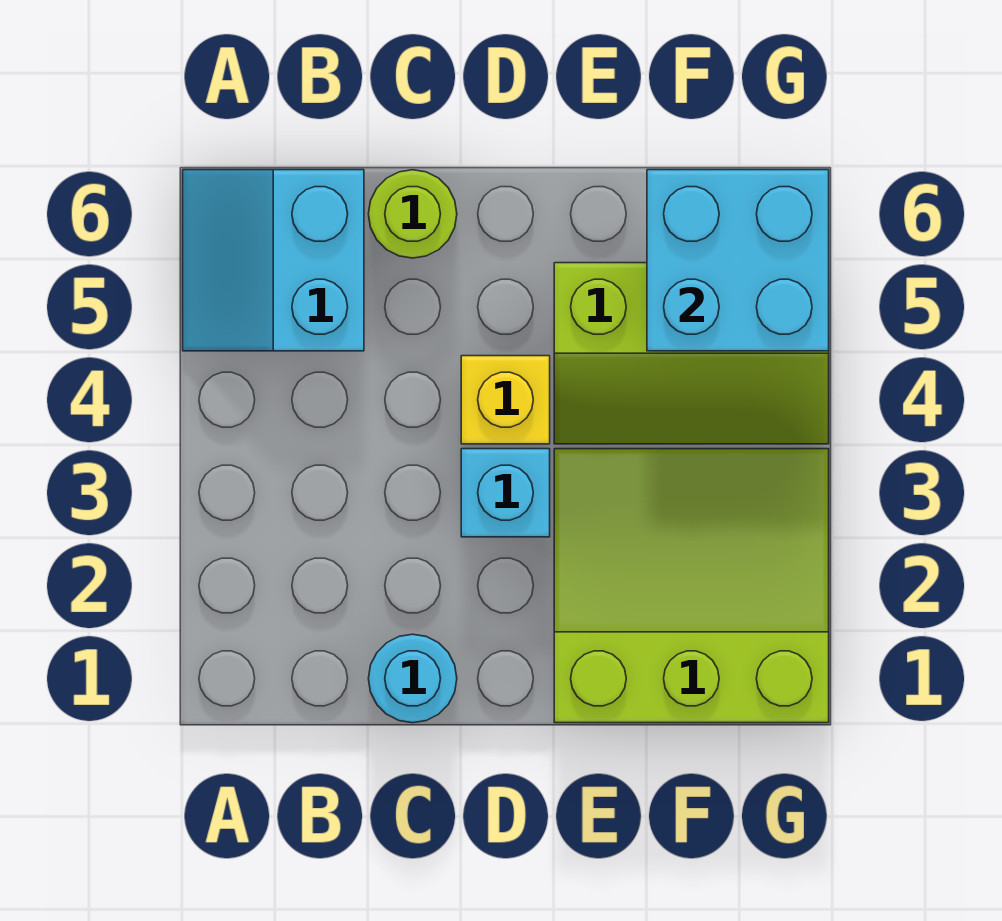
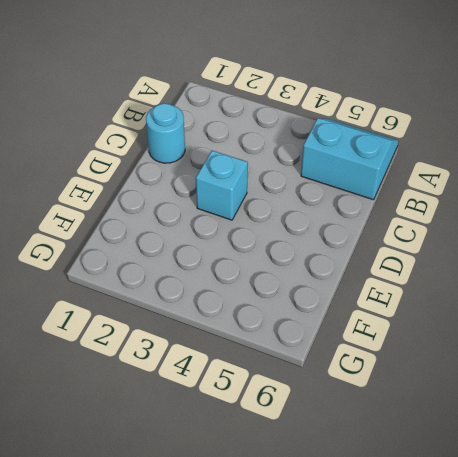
none -> lime 1x1 round brick [369,170,457,258]
none -> yellow 1x1 brick [461,356,550,444]

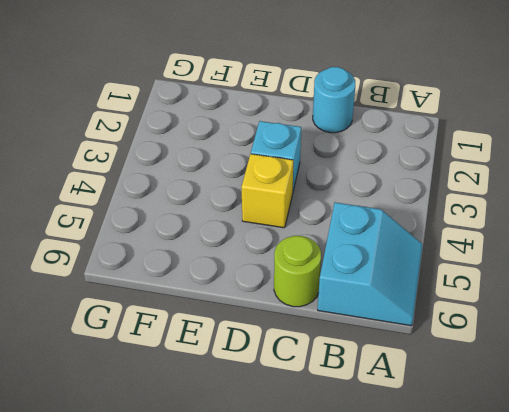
none -> lime 3x3 slope [554,449,829,723]
none -> lime 2x3 slope [554,263,829,444]

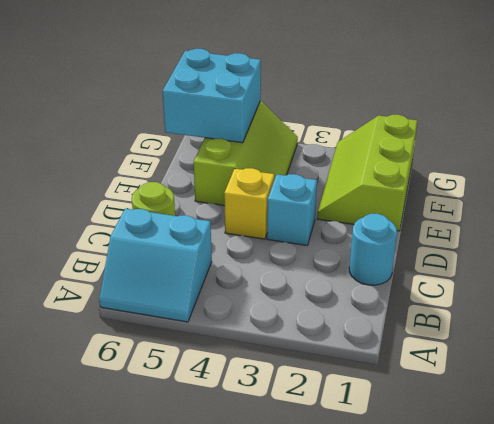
lime 2x3 slope [317,115,417,231] -> lime 3x3 slope [554,449,829,723]

